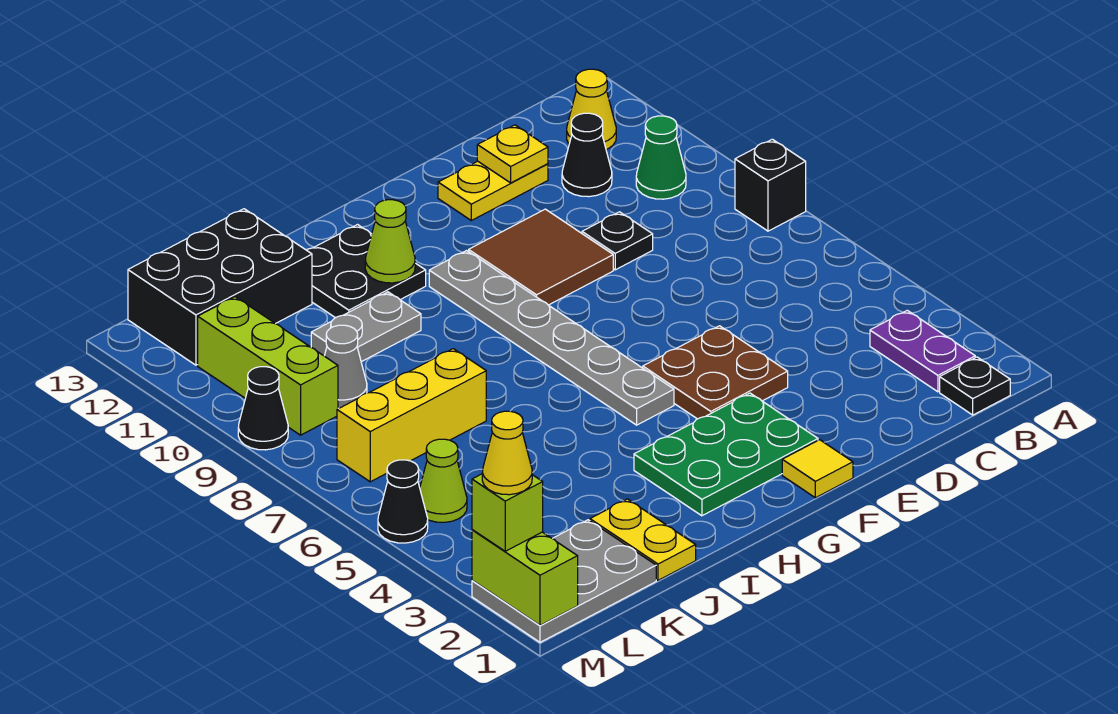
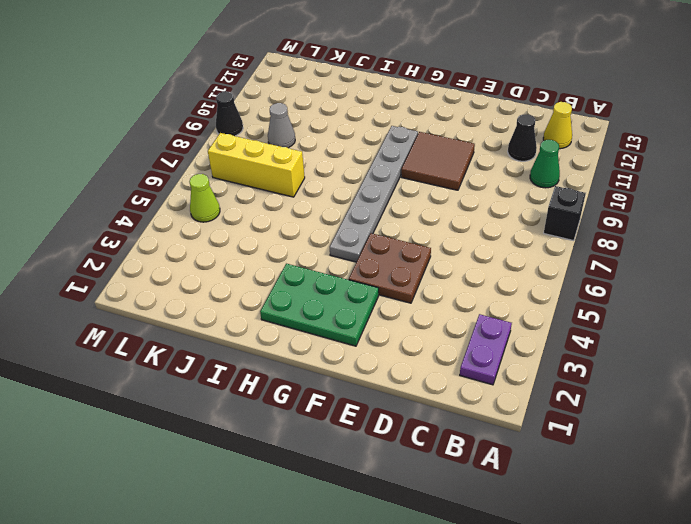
none -> black 1x1 plate [940,357,1010,415]
none -> black 1x1 plate [582,212,653,270]
none -> yellow 1x2 plate [438,161,548,220]

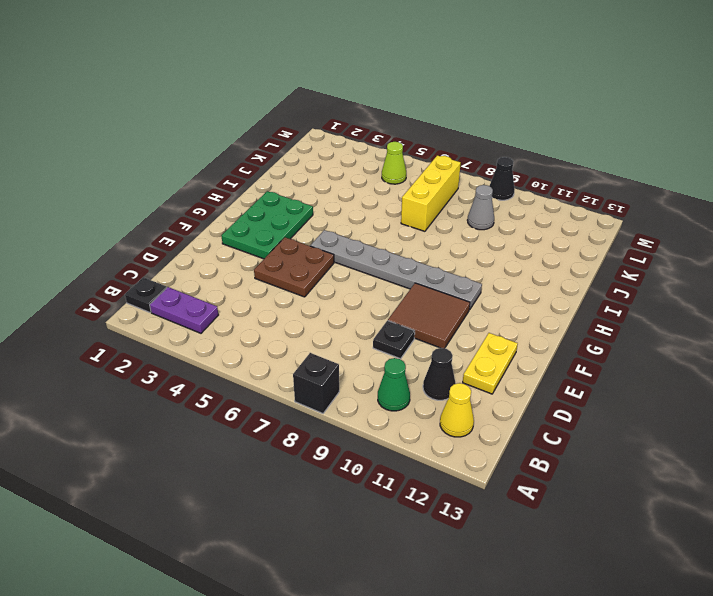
none -> yellow 1x1 tile [782,440,853,498]
none -> black 2x2 plate [307,225,426,318]
none -> grey 1x2 plate [311,292,421,362]

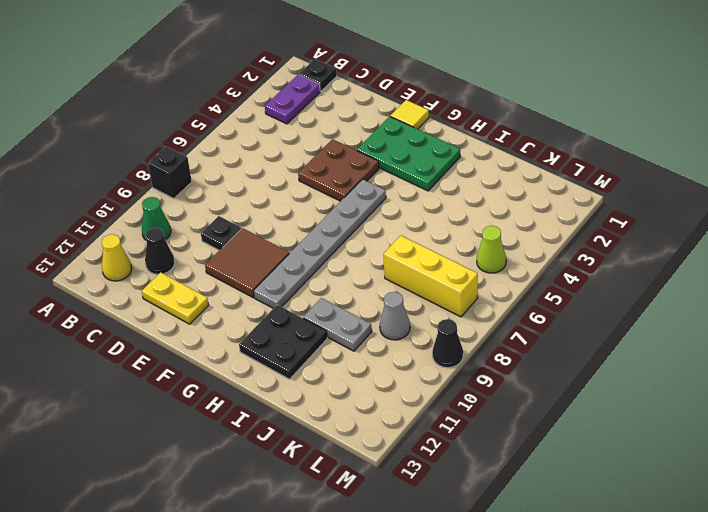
none -> yellow 1x2 plate [590,499,696,580]
none -> black 2x3 brick [128,209,312,365]
none -> grey 2x3 plate [472,520,656,642]

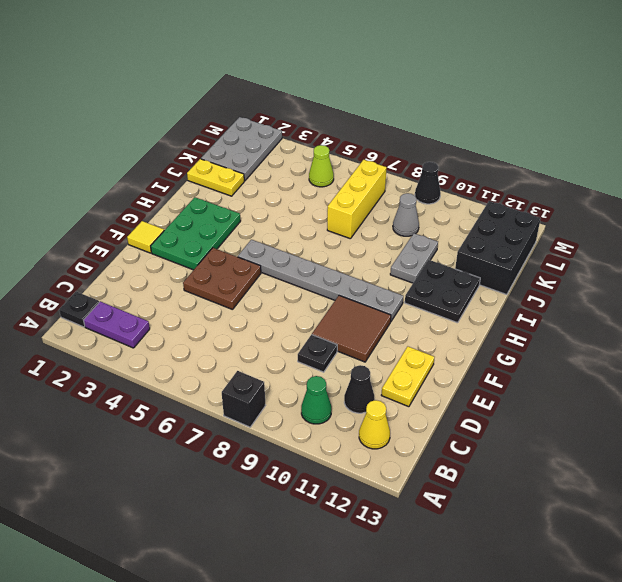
none -> lime 1x3 brick [198,297,338,435]
none -> black 1x1 cone [378,460,428,543]
none -> yellow 1x1 plate [477,125,548,183]

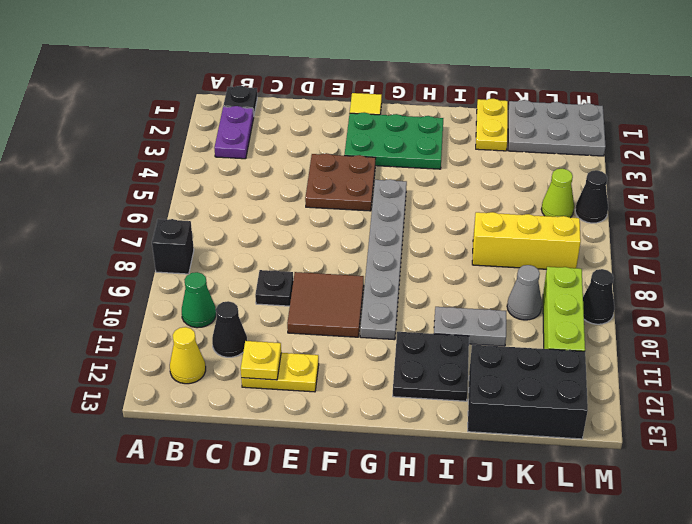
none -> lime 1x1 cone [365,200,415,283]
none -> lime 1x2 brick [472,530,578,625]
none -> lime 1x1 brick [472,474,543,551]

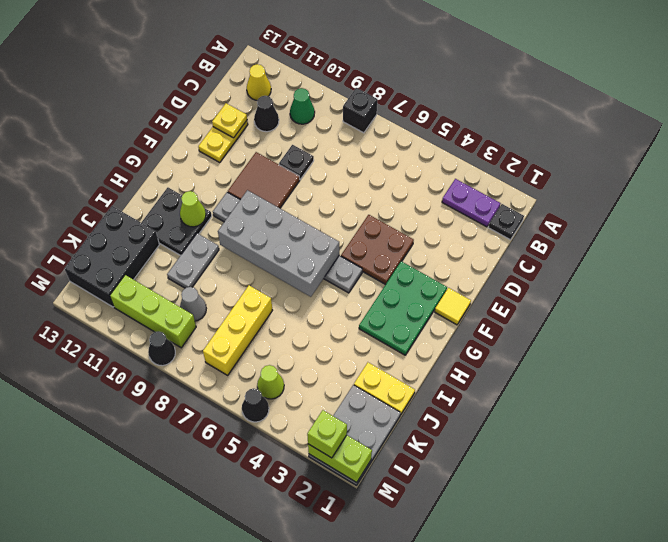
grey 2x4 brick [218,190,339,297] -> none
none -> yellow 1x1 cone [482,411,532,495]

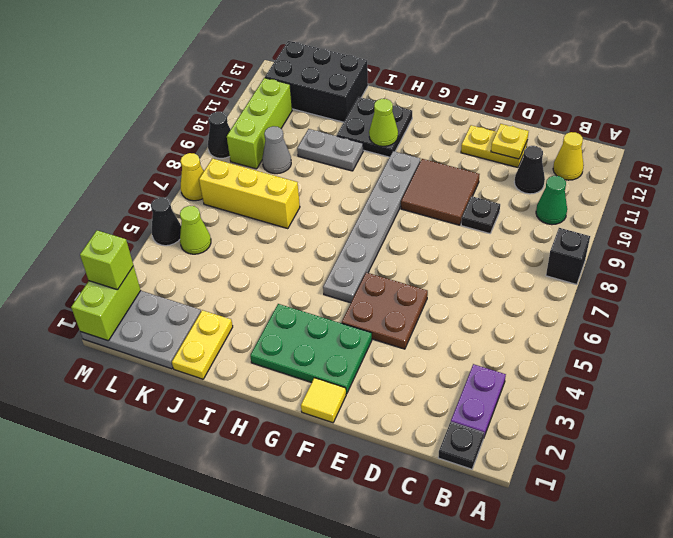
yellow 1x1 cone [181,153,204,201] -> yellow 1x1 cone moved to [482,411,532,495]

